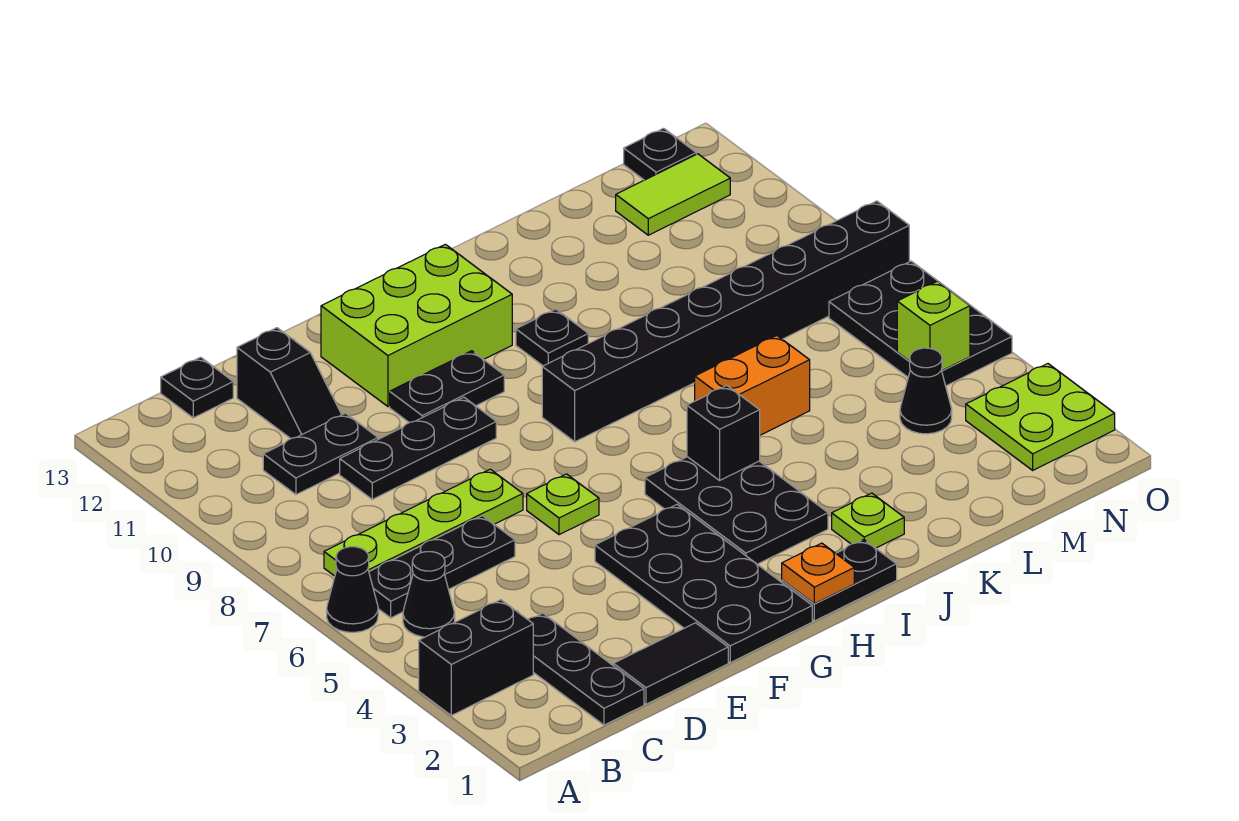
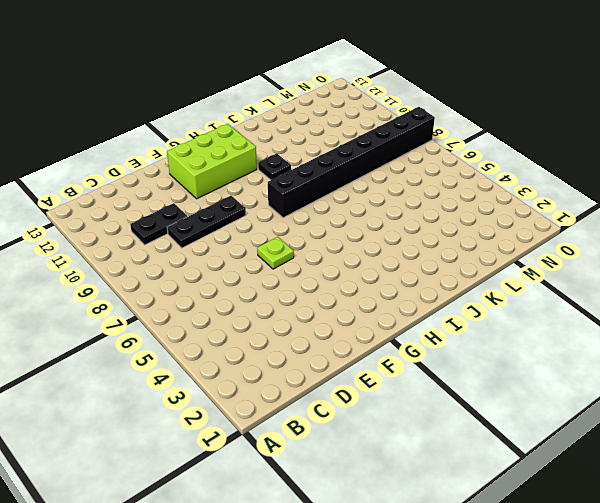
none -> black 1x2 brick [419,600,533,715]
none -> black 1x1 cone [327,547,378,632]
none -> black 1x1 cone [403,552,455,637]

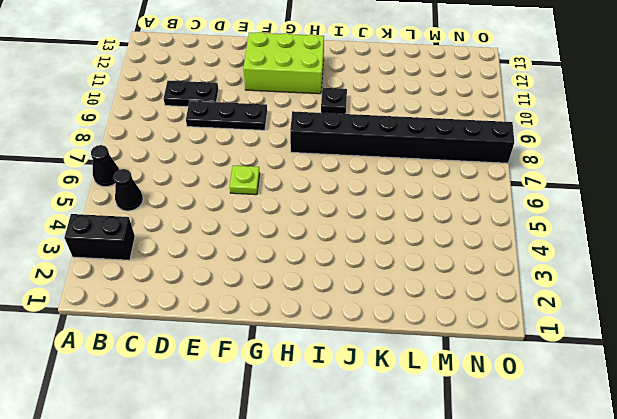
none -> black 1x3 plate [369,516,515,618]
none -> lime 1x4 plate [324,469,523,576]
none -> black 1x3 plate [528,613,644,725]

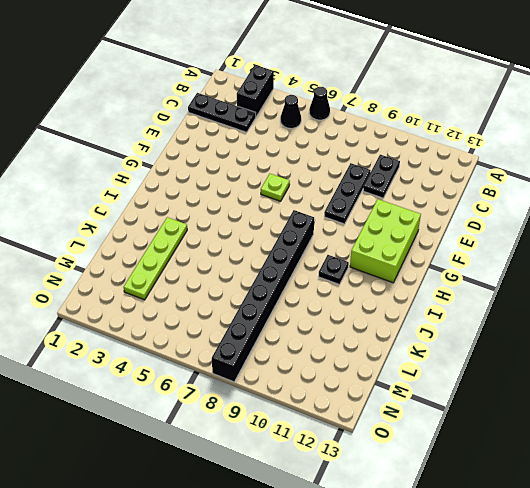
lime 1x4 plate [124,217,187,300] -> lime 1x4 plate moved to [324,469,523,576]
none -> black 1x3 plate [369,516,515,618]
none -> black 1x1 plate [161,357,233,418]
none -> black 1x2 tile [613,623,728,704]

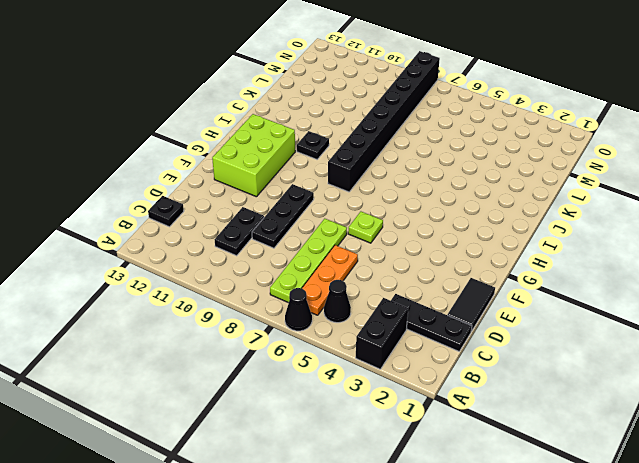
orange 1x3 plate [302,245,358,315] -> black 1x3 plate [369,516,515,618]
none -> black 1x2 slope [237,328,342,439]
none -> black 2x4 plate [595,505,812,663]
none -> black 1x2 plate [390,351,504,423]

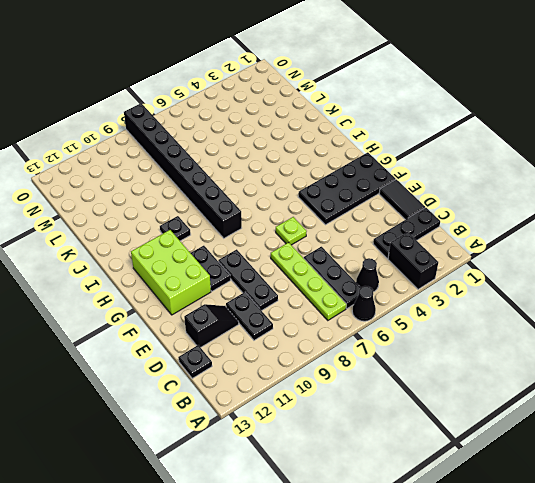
none -> black 1x2 plate [782,540,897,621]
none -> black 2x3 plate [645,457,828,564]
none -> lime 1x1 plate [832,493,904,548]

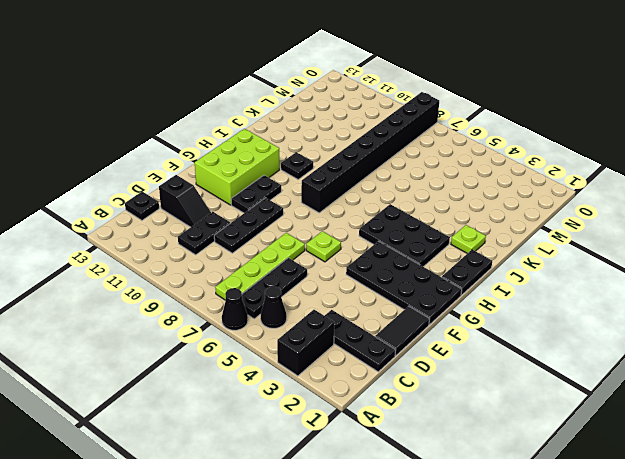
none -> orange 1x2 brick [695,336,810,435]
none -> black 1x1 cone [900,348,952,434]
none -> lime 1x2 tile [616,154,730,235]

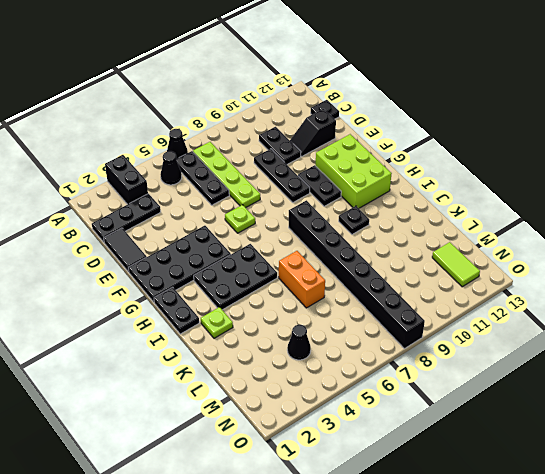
none -> lime 2x2 plate [966,364,1115,470]
none -> black 2x3 plate [829,261,1012,386]
none -> black 1x1 plate [624,128,696,180]

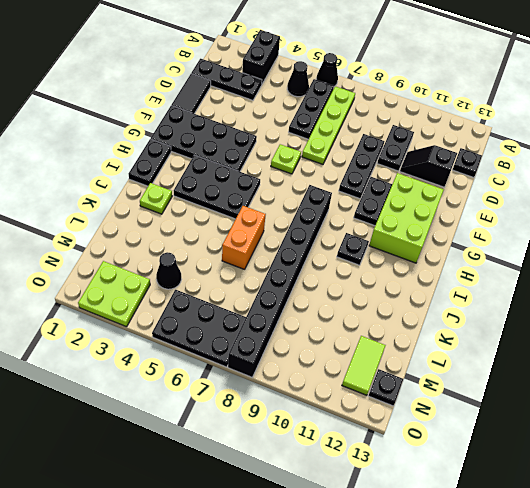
none -> orange 1x1 plate [782,543,854,604]
none -> black 1x1 brick [687,386,760,480]
none -> lime 1x1 brick [897,281,970,370]

